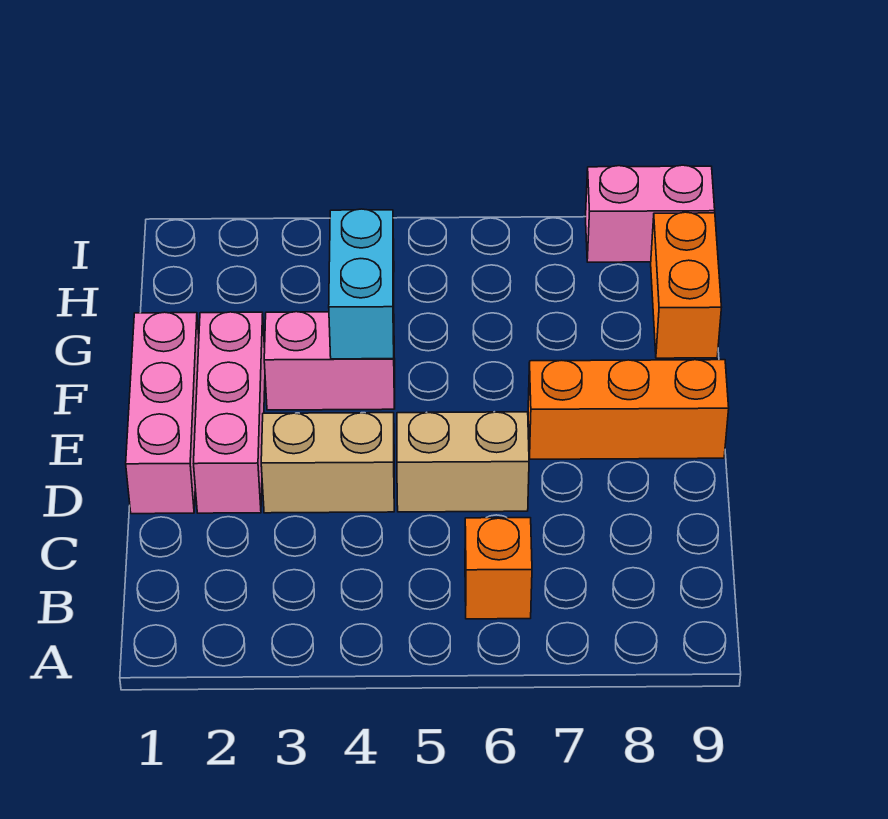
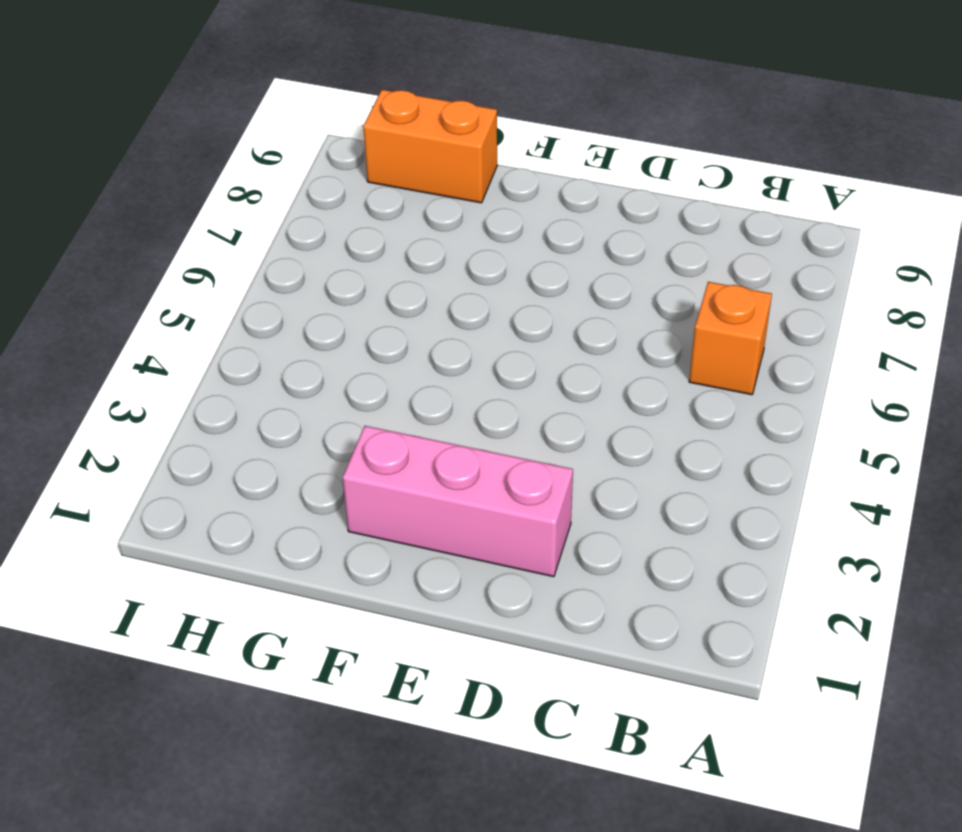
none -> pink 1x3 brick [126,312,199,514]
none -> tan 1x2 brick [261,413,394,513]

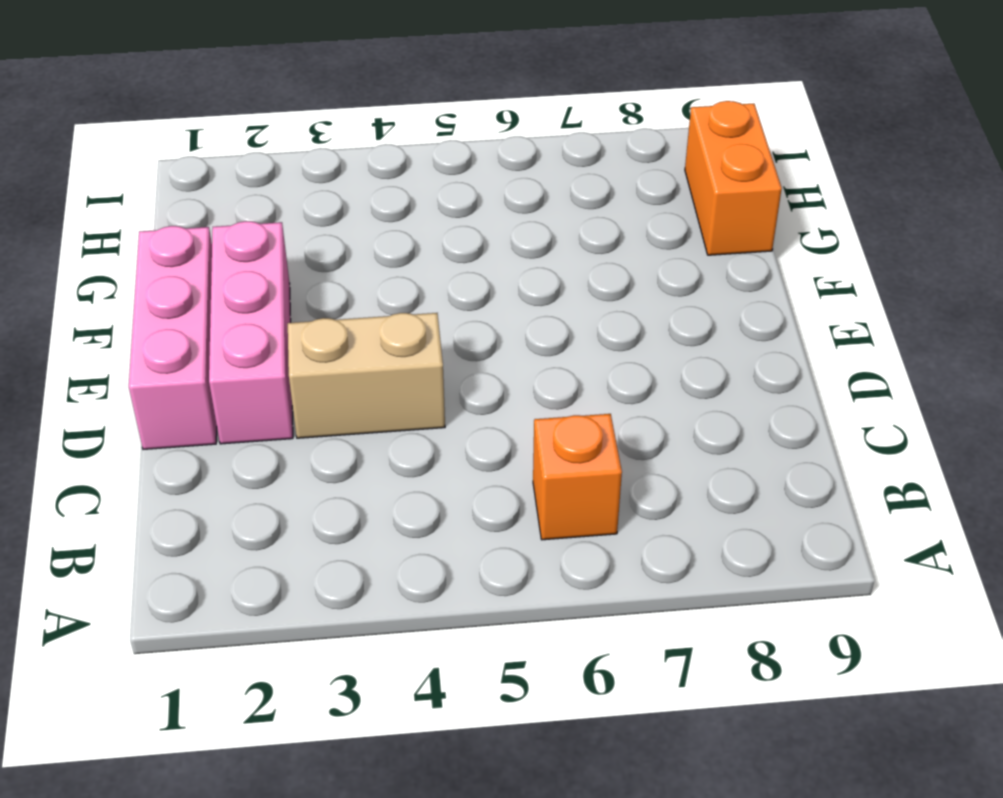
none -> tan 1x2 brick [397,412,529,512]
none -> orange 1x3 brick [528,360,729,459]

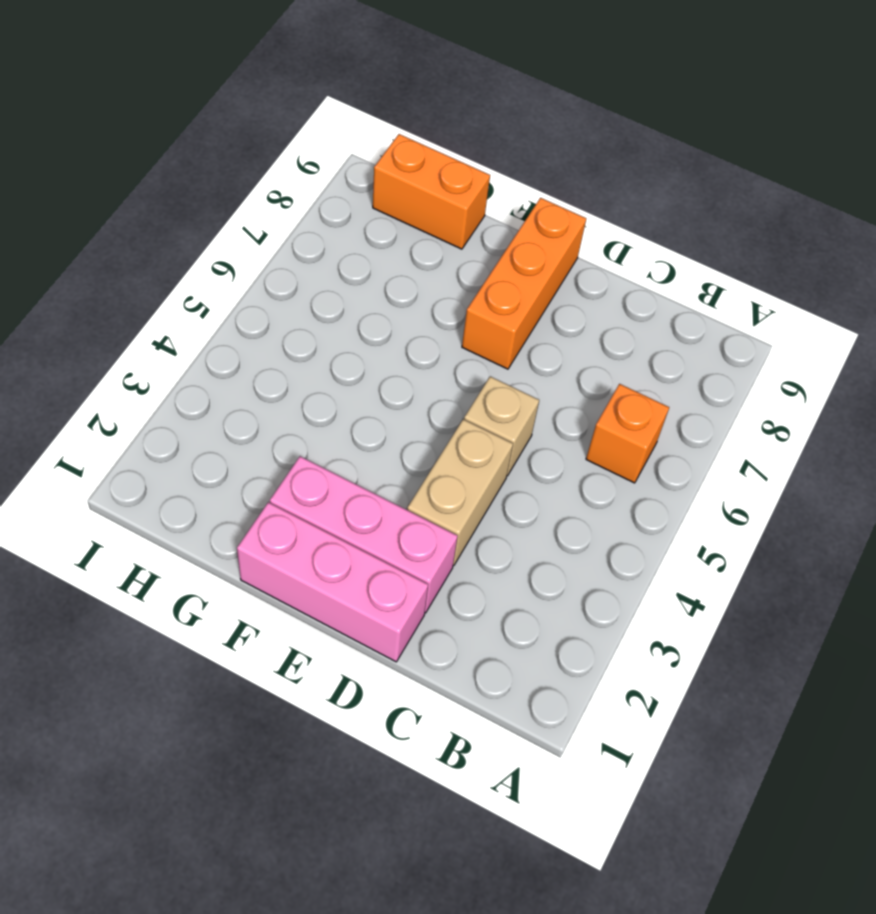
tan 1x1 brick [464,376,539,476] -> tan 1x2 brick [397,412,529,512]
none -> pink 1x2 brick [264,312,395,410]
none -> pink 1x2 brick [586,165,715,262]

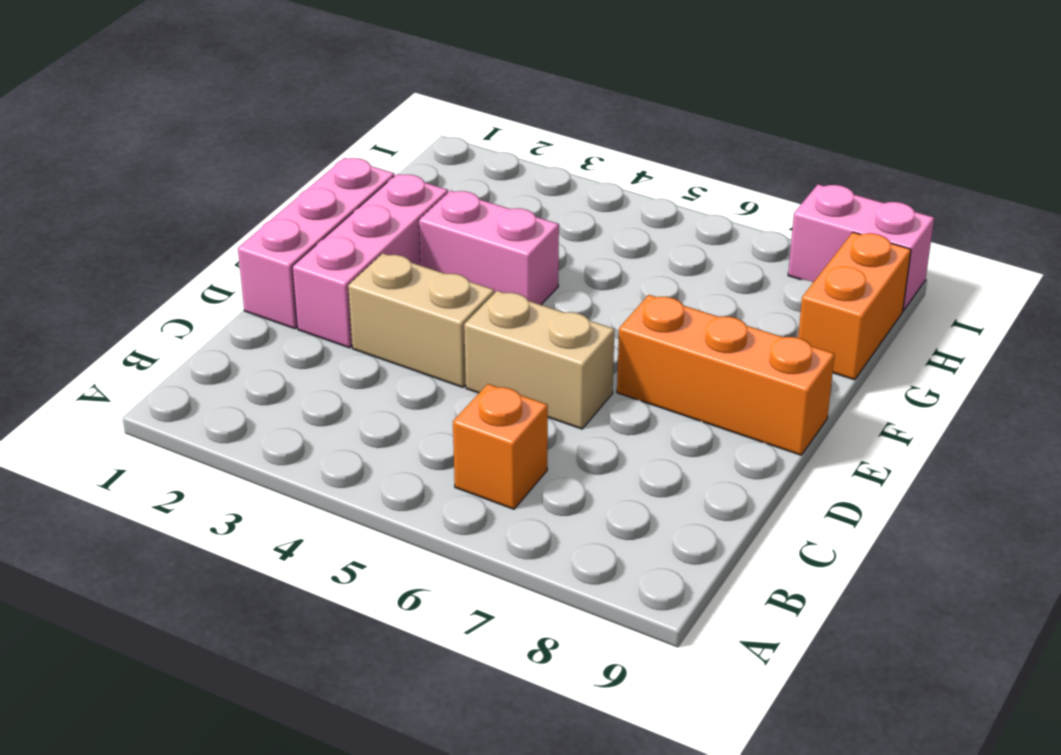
none -> cyan 1x2 brick [329,209,394,359]

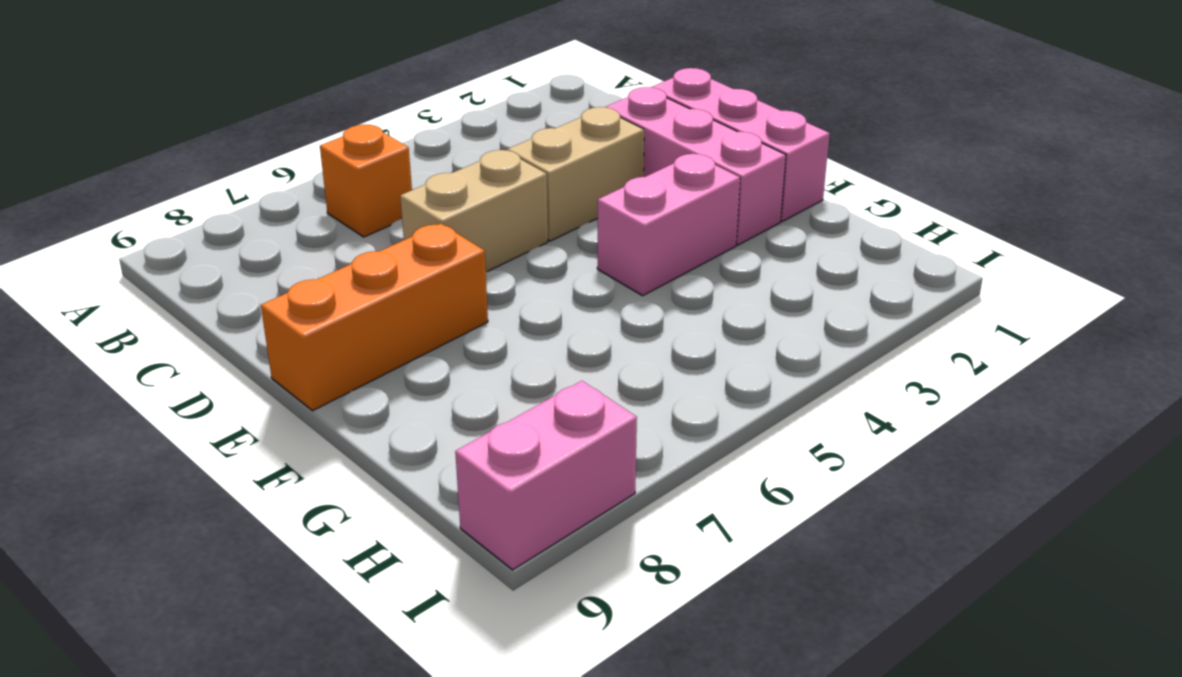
none -> orange 1x2 brick [651,212,721,358]
none -> cyan 1x2 brick [329,209,394,359]

